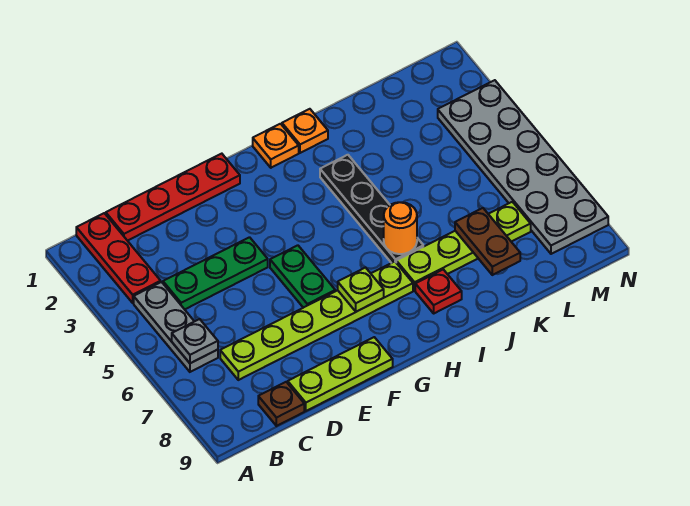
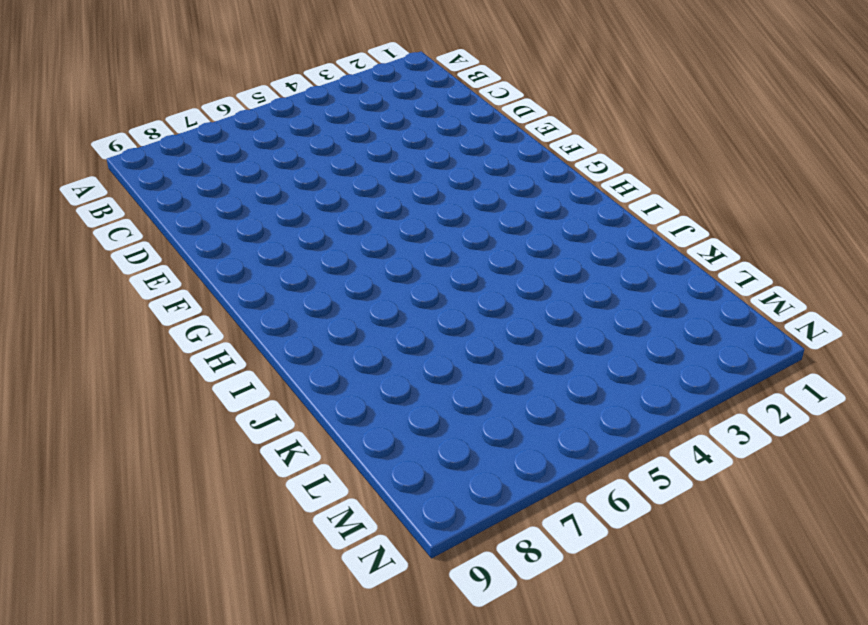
none -> red 1x3 plate [76,213,161,303]
none -> grey 1x3 plate [134,282,218,372]
none -> red 1x4 plate [106,154,240,241]

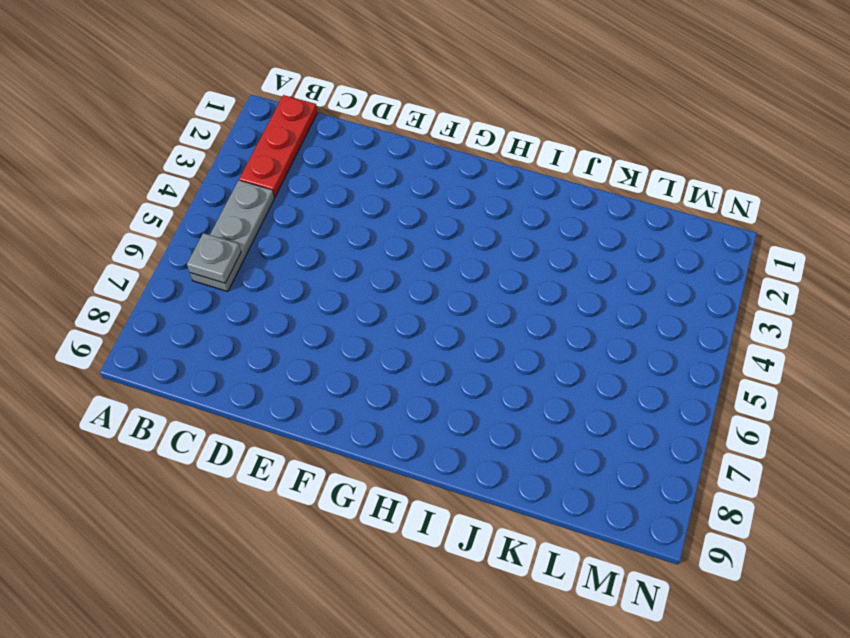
none -> red 1x4 plate [106,154,240,241]
none -> green 1x3 plate [163,237,268,309]
none -> lime 1x6 plate [220,261,413,380]

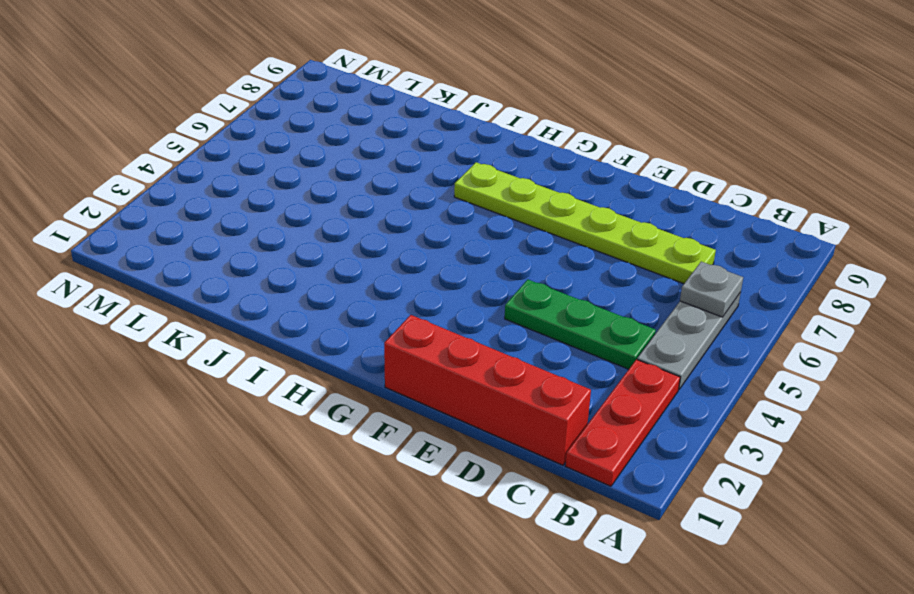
red 1x4 brick [384,315,591,465] -> red 1x4 plate [106,154,240,241]
none -> brown 1x1 plate [258,382,304,426]
none -> lime 1x3 plate [288,337,393,411]
none -> green 1x2 plate [270,245,335,308]

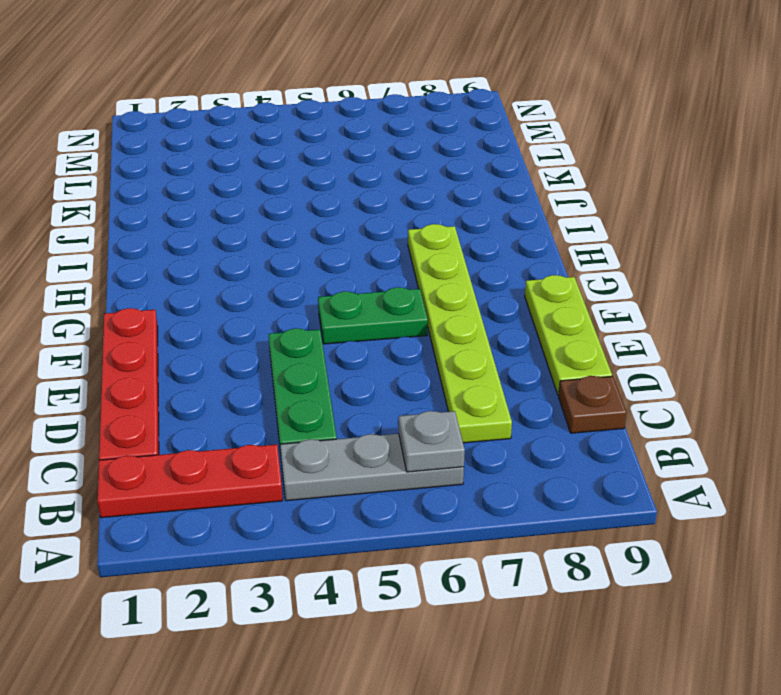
none -> orange 1x1 plate [253,124,299,168]
none -> orange 1x1 plate [282,109,328,153]
none -> black 1x4 plate [320,155,423,263]

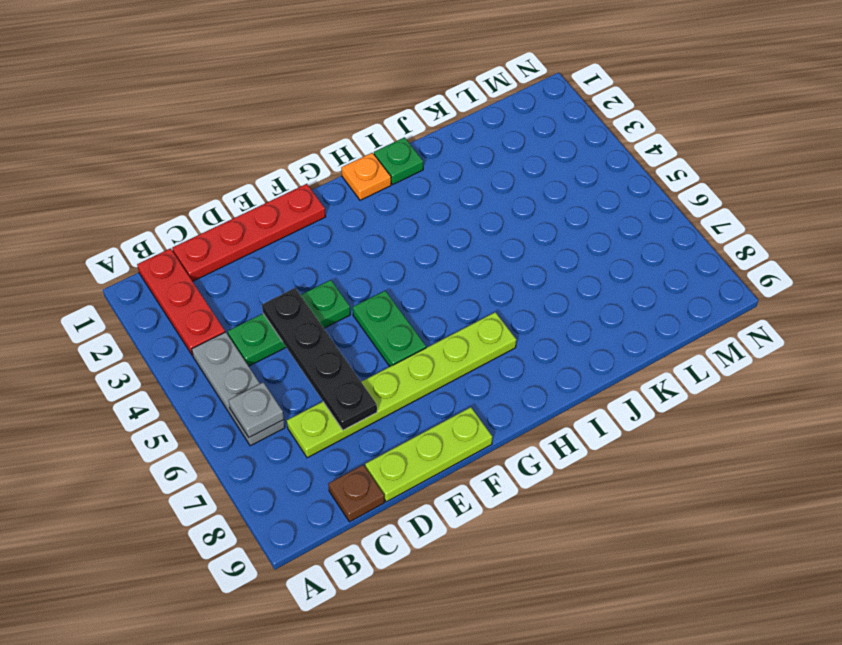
black 1x4 plate [262,288,377,430] -> black 1x4 plate moved to [320,155,423,263]
green 1x1 plate [374,137,423,184] -> orange 1x1 plate [282,109,328,153]
none -> lime 1x4 plate [396,202,531,291]
none -> red 1x1 plate [415,269,462,313]
none -> grey 2x6 plate [438,80,608,254]

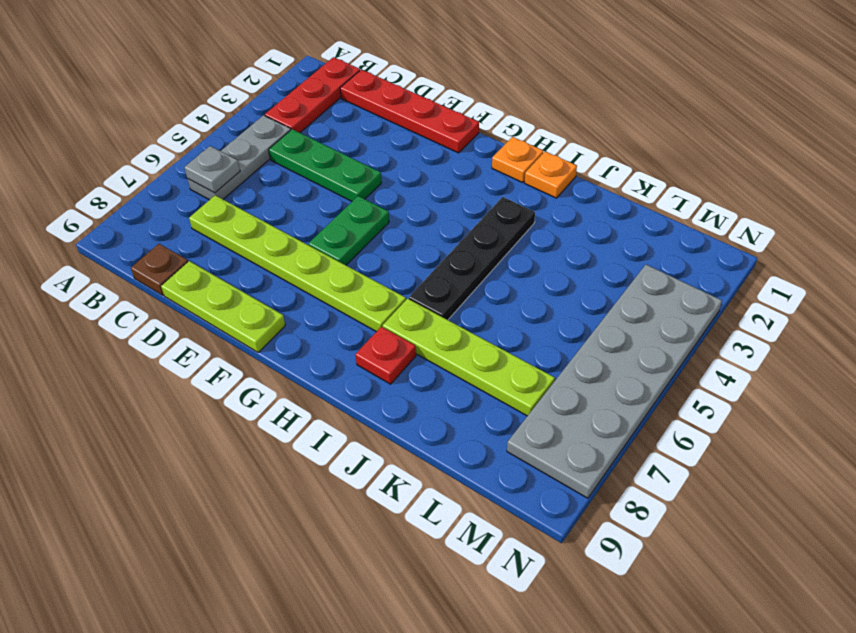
none -> lime 1x1 plate [338,267,384,312]
none -> orange 1x1 round brick [384,202,417,254]
none -> brown 1x2 plate [455,208,520,275]

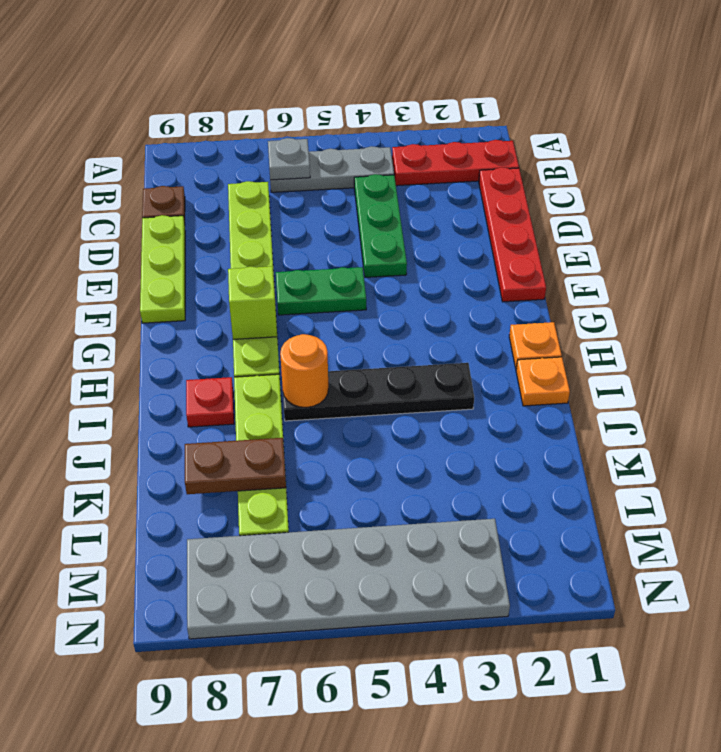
lime 1x1 brick [228,266,277,339] -> lime 1x1 plate [338,267,384,312]

